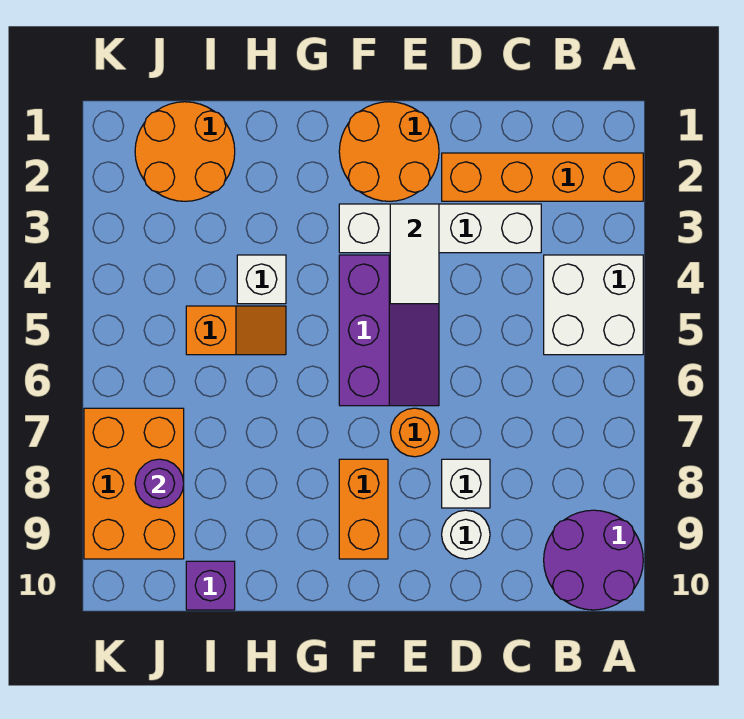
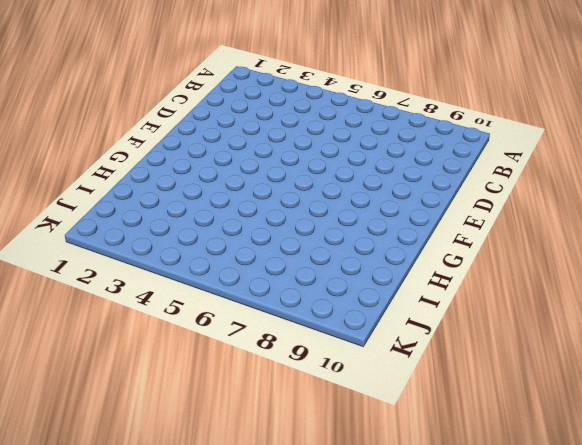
none -> orange 1x4 brick [442,153,643,201]
none -> white 2x2 brick [544,255,643,355]
none -> purple 2x2 round brick [544,510,643,610]

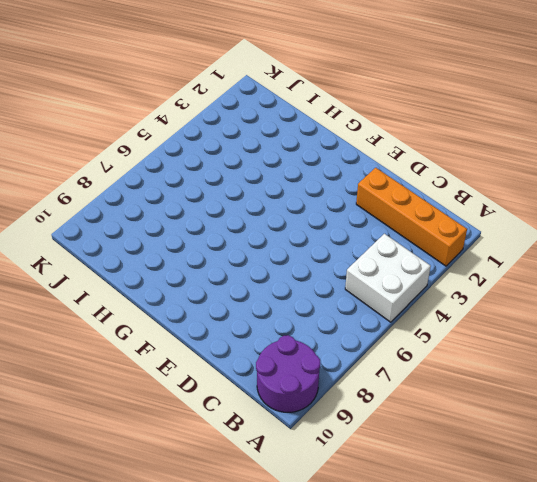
none -> white 1x4 brick [339,204,541,253]
none -> white 1x1 brick [442,459,490,508]
none -> white 1x1 round brick [442,510,490,559]

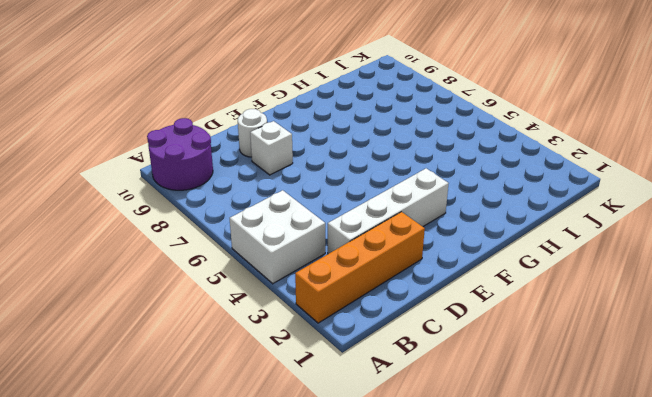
none -> orange 2x2 round brick [339,102,439,201]
none -> purple 2x3 slope [339,255,439,406]
none -> orange 1x1 round brick [390,408,439,457]

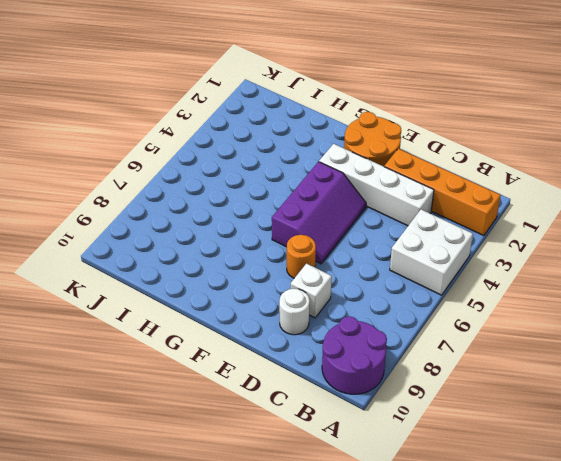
none -> orange 1x2 brick [339,459,388,559]
none -> white 1x1 brick [237,255,286,304]
none -> orange 1x2 slope [186,306,286,355]

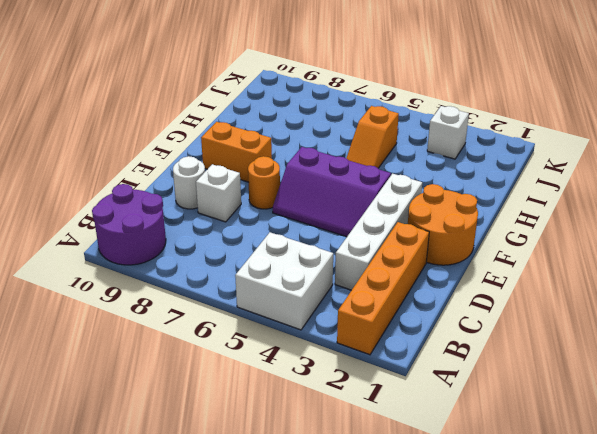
white 1x1 brick [427,106,469,159] -> white 1x1 brick moved to [237,255,286,304]
none -> orange 2x2 round brick [135,102,235,201]
none -> purple 1x1 brick [186,561,235,610]
none -> orange 2x3 brick [84,408,184,559]

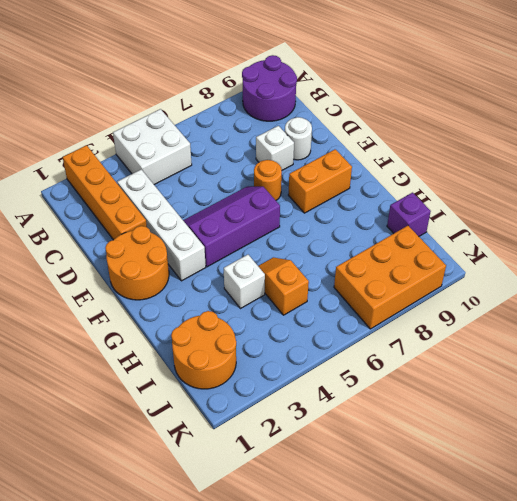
none -> white 1x2 tile [390,204,439,304]
none -> purple 1x1 round brick [135,459,184,508]

